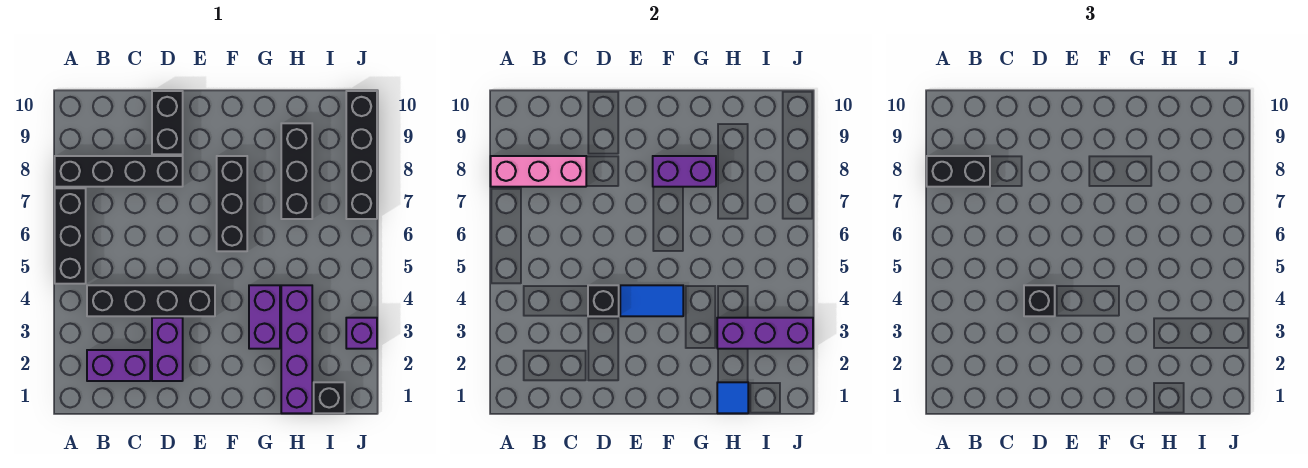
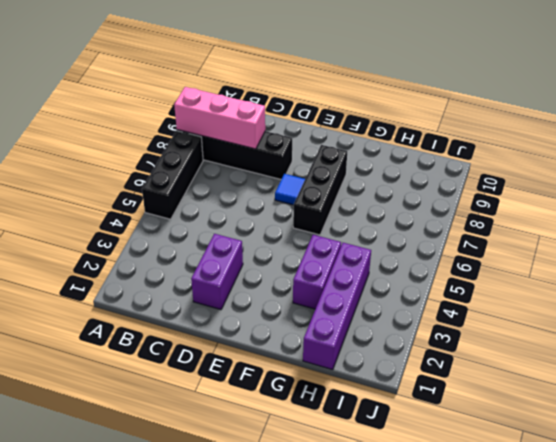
blue 1x1 tile [275,174,305,205] -> blue 1x1 tile moved to [717,382,748,413]
none -> purple 1x2 brick [87,350,150,381]
none -> black 1x4 brick [87,285,215,316]
none -> black 1x2 brick [152,91,183,154]

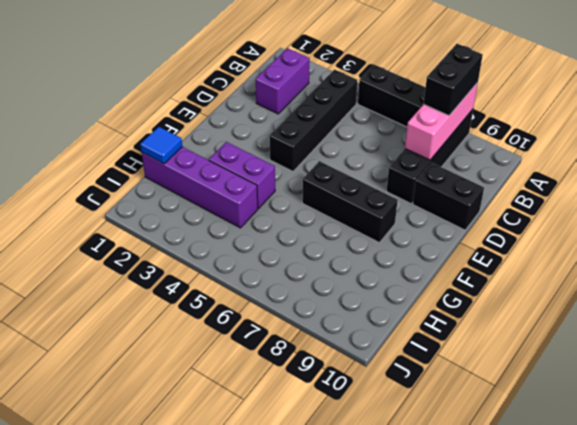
none -> purple 1x2 brick [152,318,183,381]
none -> black 1x3 brick [281,123,312,219]
none -> black 1x1 brick [314,382,345,413]

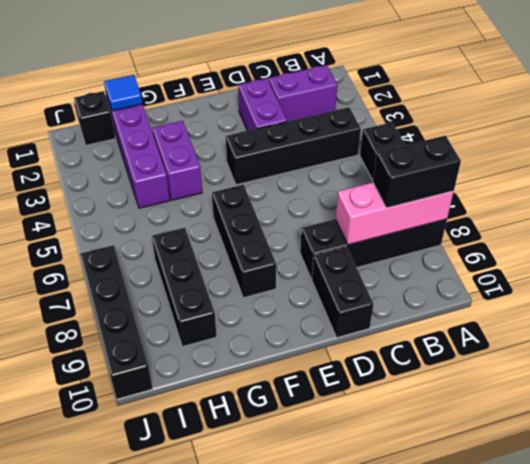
none -> purple 1x1 brick [346,318,377,349]
none -> black 1x1 brick [588,285,619,316]
none -> blue 1x2 tile [620,285,683,316]

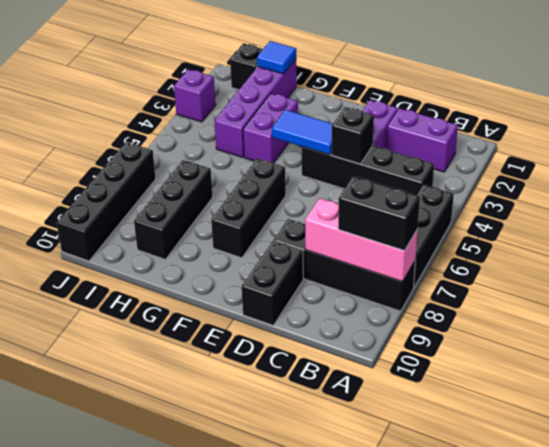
none -> purple 1x2 brick [653,156,716,187]
none -> purple 1x3 brick [717,318,813,349]
none -> black 1x1 brick [1024,285,1055,316]

